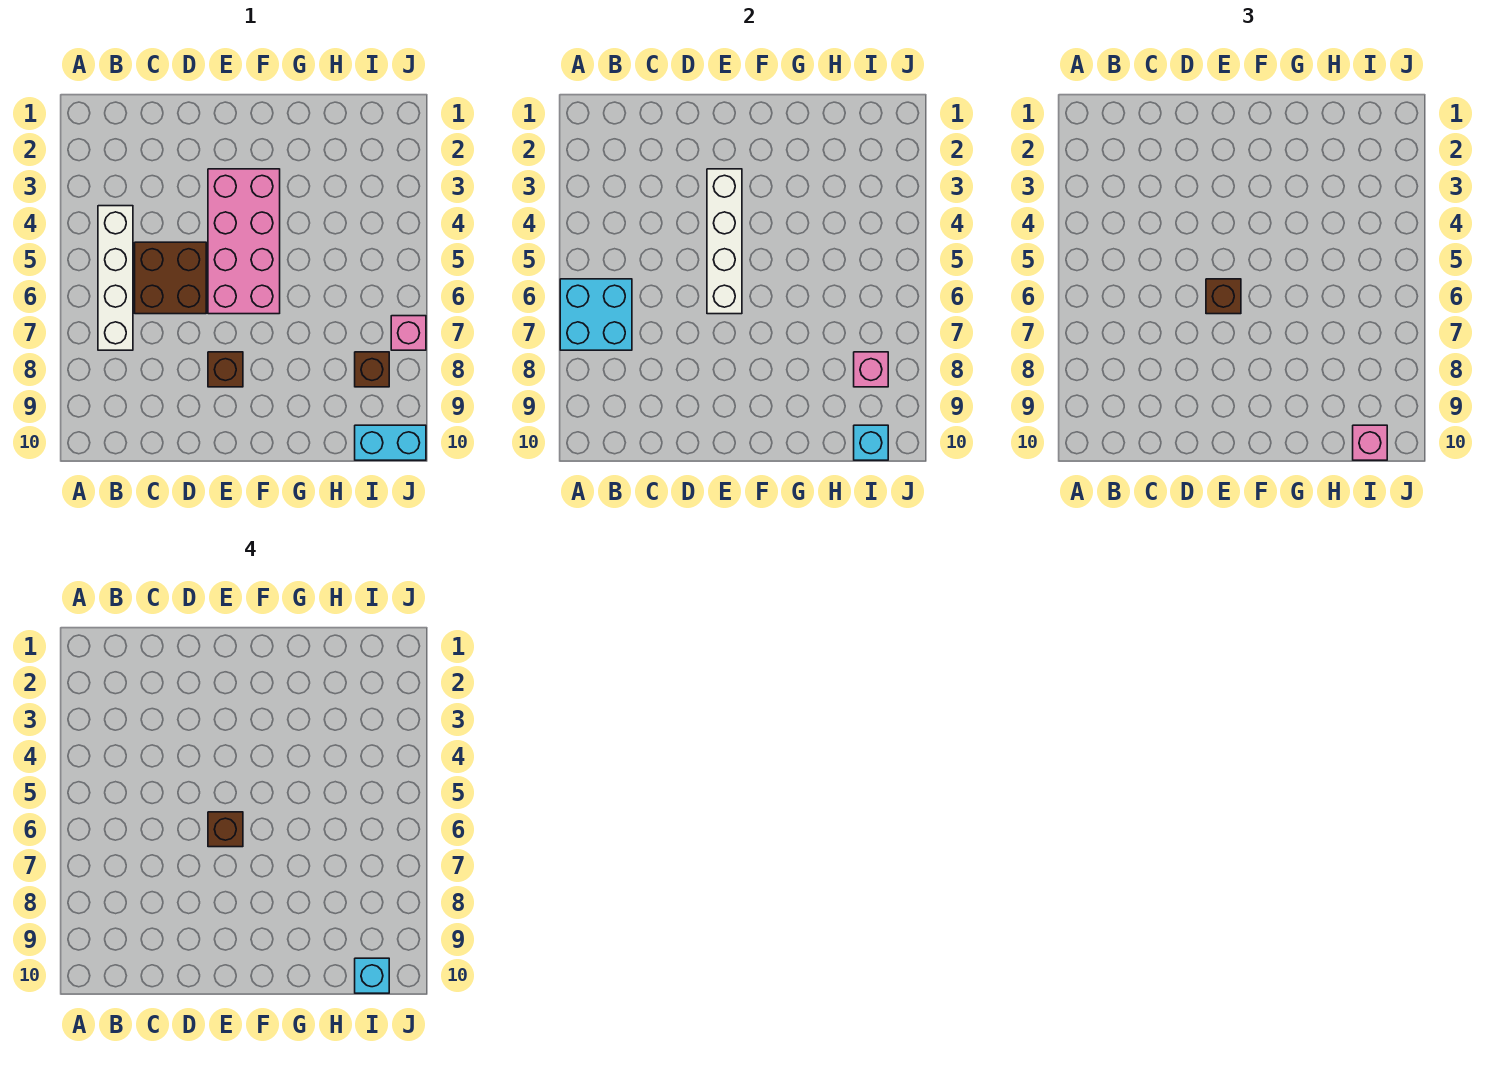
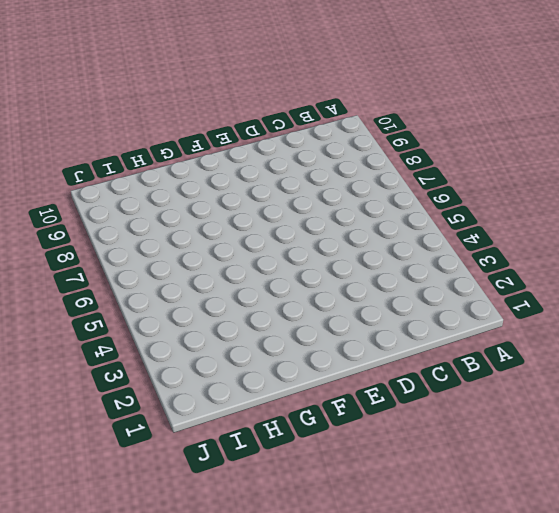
none -> white 1x4 brick [98,206,133,350]
none -> brown 2x2 brick [135,242,206,314]
none -> pink 2x4 brick [208,169,280,314]

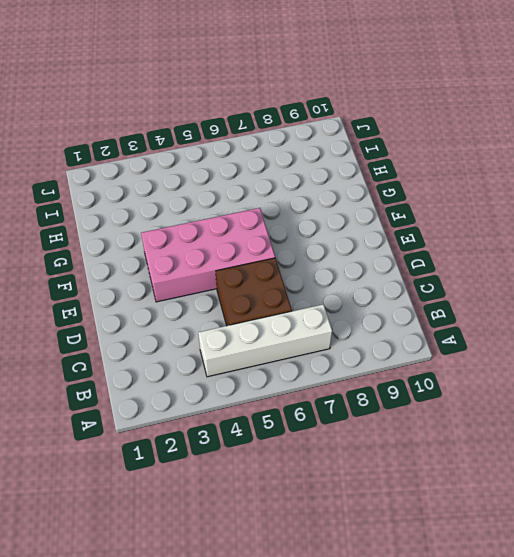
none -> brown 1x1 brick [208,352,243,387]
none -> brown 1x1 brick [355,352,389,387]
none -> cyan 1x2 brick [355,425,426,460]

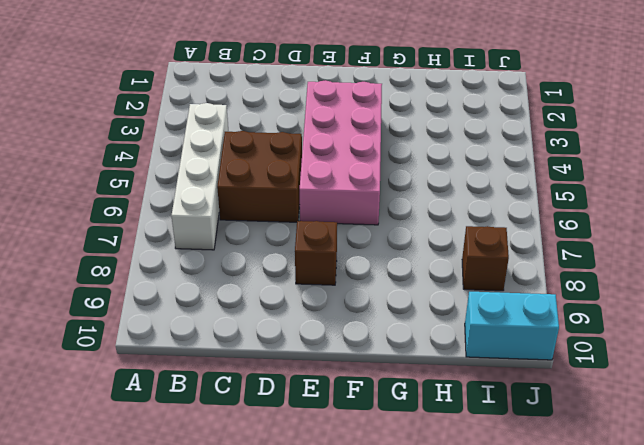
none -> pink 1x1 brick [391,316,426,350]
none -> cyan 2x2 brick [560,279,632,350]
none -> white 1x4 brick [707,169,742,314]

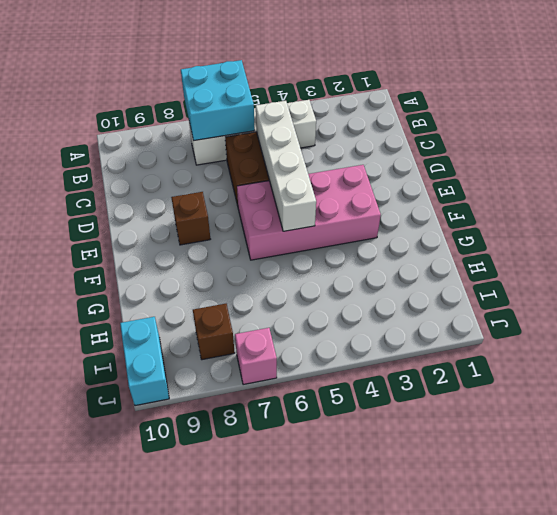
white 1x4 brick [256,101,316,231] -> white 1x4 brick turned to [707,169,742,314]
none -> pink 1x1 brick [854,352,888,387]
none -> cyan 1x1 brick [854,425,888,460]
none -> brown 1x1 brick [1206,279,1241,314]

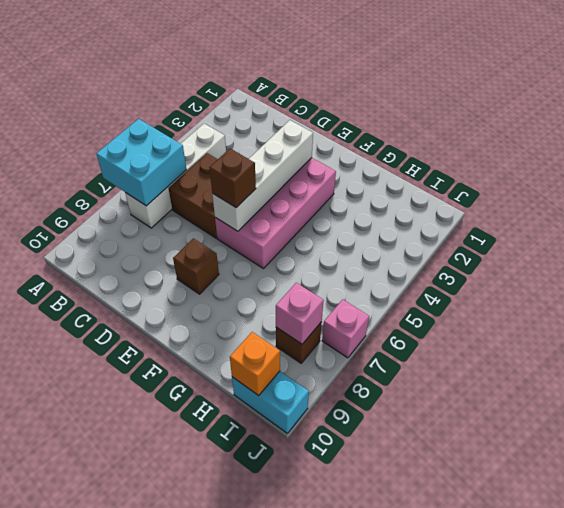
orange 1x1 brick [230,332,280,396] -> cyan 1x1 brick [854,425,888,460]
none -> pink 1x1 brick [1353,425,1387,460]
none -> brown 1x1 brick [208,812,243,847]
none -> cyan 1x1 brick [355,958,389,993]

